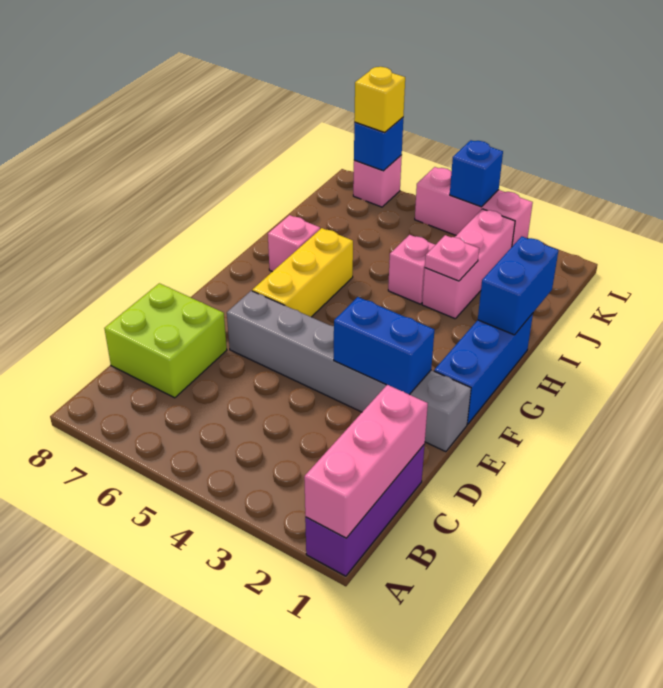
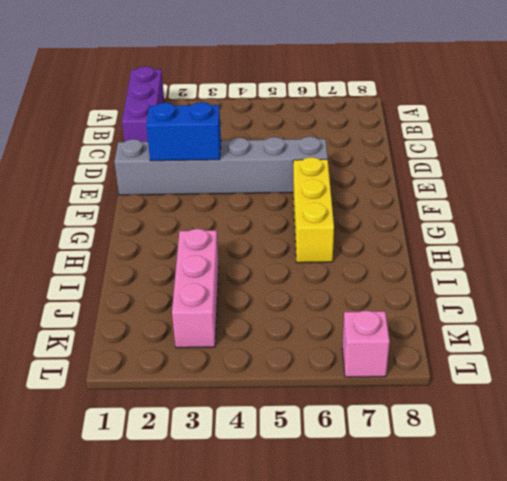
none -> lime 2x2 brick [104,283,227,398]
none -> blue 1x3 brick [434,313,533,424]
none -> pink 1x1 brick [268,215,320,272]

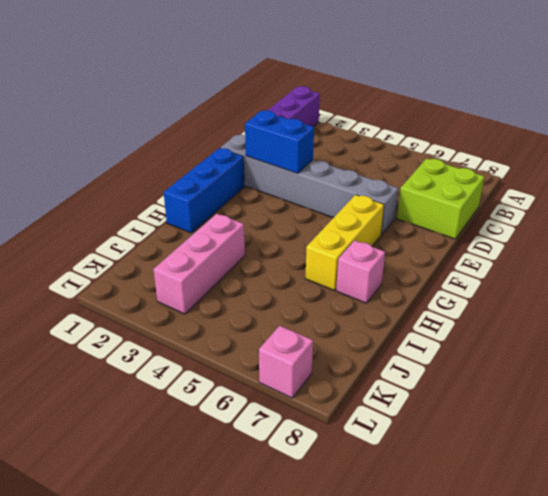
none -> pink 1x1 brick [388,235,435,304]
none -> pink 1x3 brick [415,167,533,246]
none -> pink 1x3 brick [304,385,428,538]

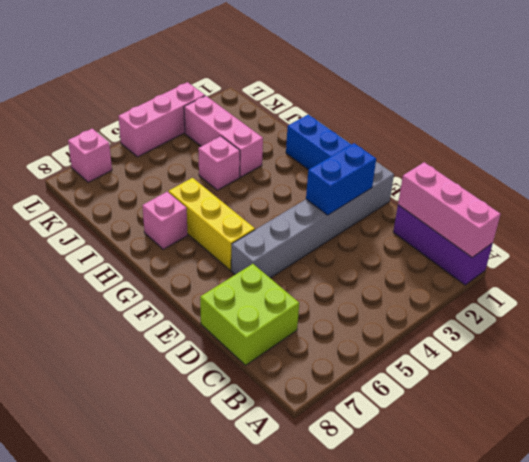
none -> blue 1x2 brick [478,236,558,335]
none -> pink 1x1 plate [425,235,479,281]
none -> blue 1x1 brick [450,140,503,207]

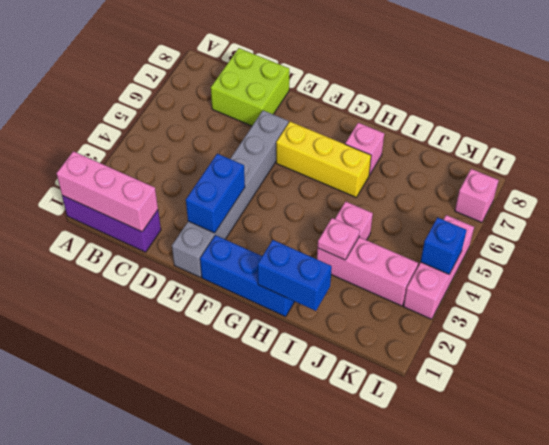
none -> blue 1x1 brick [354,118,403,171]
none -> yellow 1x1 brick [354,67,405,133]

